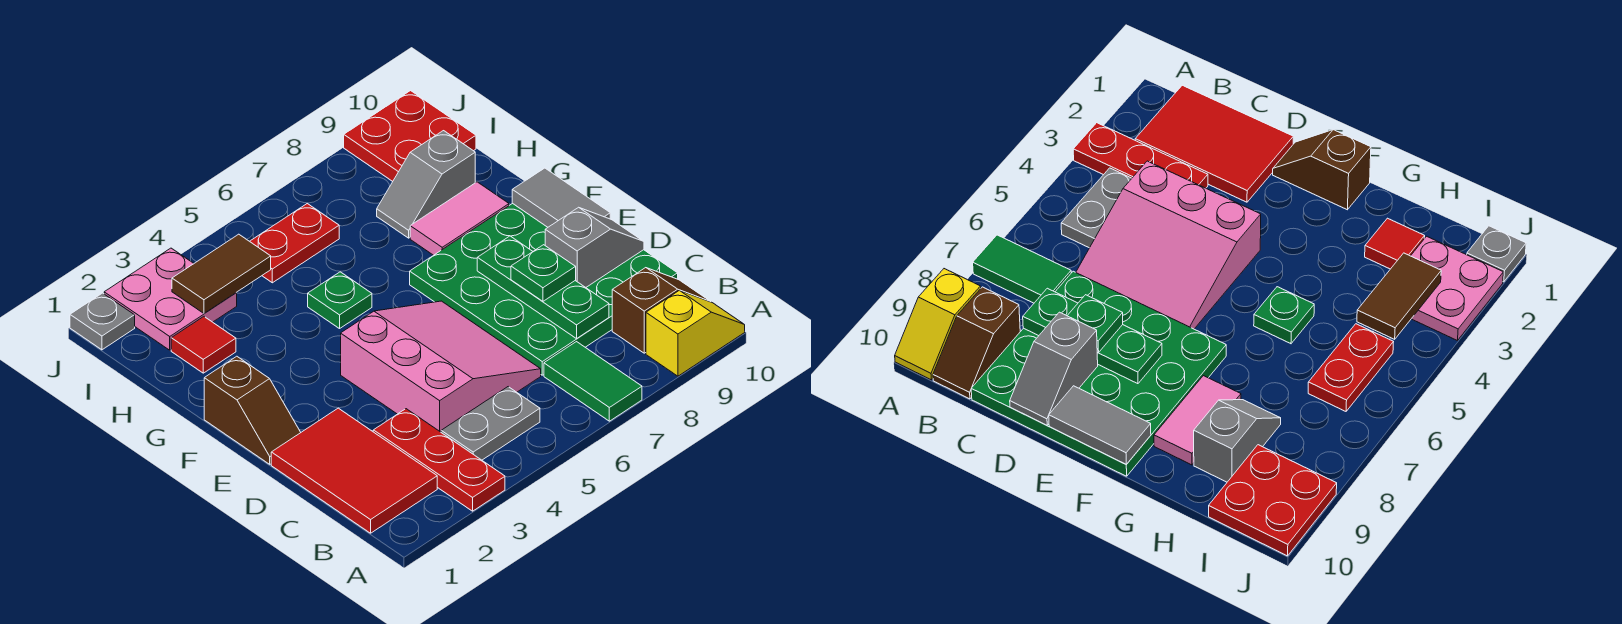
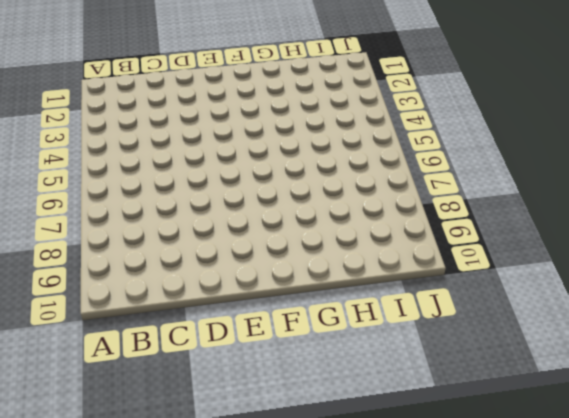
none -> red 1x3 plate [373,409,505,511]
none -> green 1x2 tile [544,342,642,421]
none -> yellow 1x2 slope [646,290,745,376]

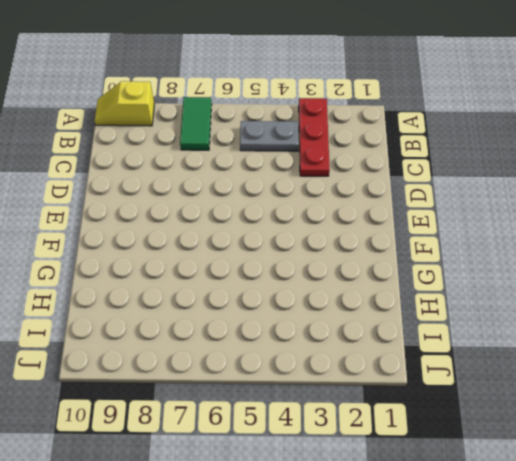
none -> red 2x3 tile [271,408,437,533]
none -> brown 1x2 slope [612,268,711,353]
none -> pink 3x3 slope [341,301,541,432]

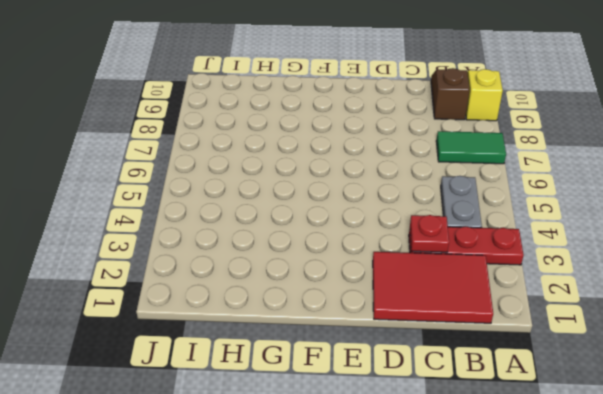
red 1x1 plate [410,215,449,252] -> none
none -> pink 3x3 slope [341,301,541,432]
none -> green 4x4 plate [410,203,678,375]
none -> brown 1x2 slope [204,356,301,464]

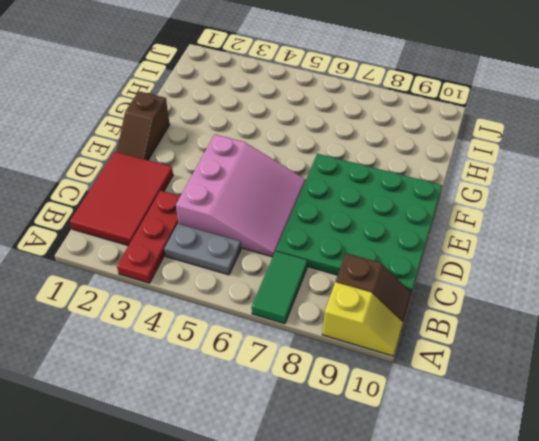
none -> green 1x1 plate [308,272,372,329]
none -> pink 1x2 tile [410,182,509,255]
none -> red 1x1 tile [171,317,236,373]

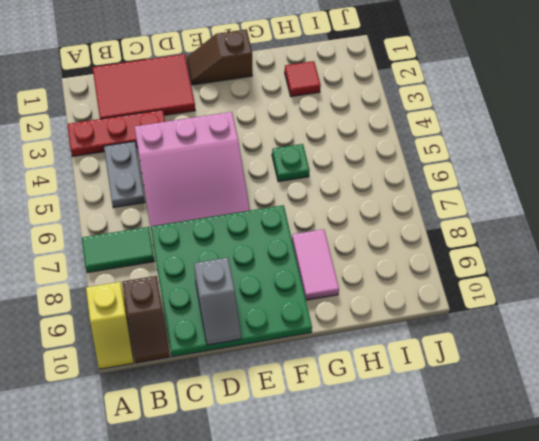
none -> grey 1x2 slope [377,131,475,238]
none -> pink 2x2 plate [104,248,237,350]
none -> red 1x2 plate [250,204,339,283]

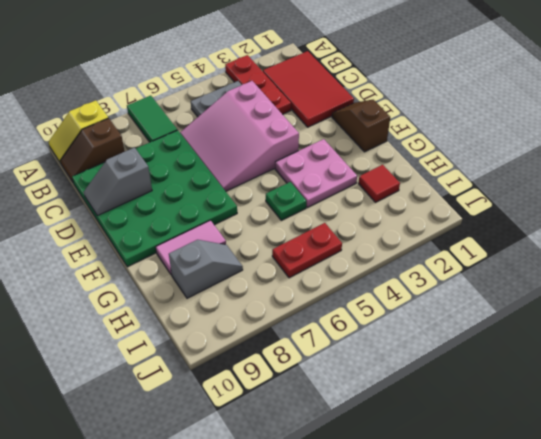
pink 2x2 plate [275,139,357,208] -> pink 2x2 plate moved to [104,248,237,350]
none -> red 2x2 plate [344,91,476,181]
none -> grey 1x1 plate [70,293,135,350]
none -> green 1x3 plate [477,236,609,339]

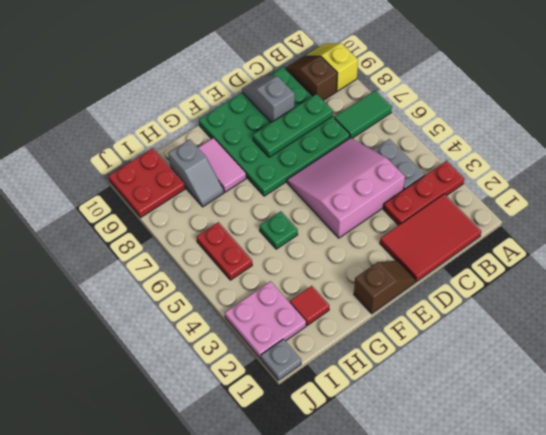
none -> grey 1x2 tile [512,168,610,227]
none -> brown 1x2 tile [172,234,271,313]
none -> green 1x1 plate [511,245,576,301]

